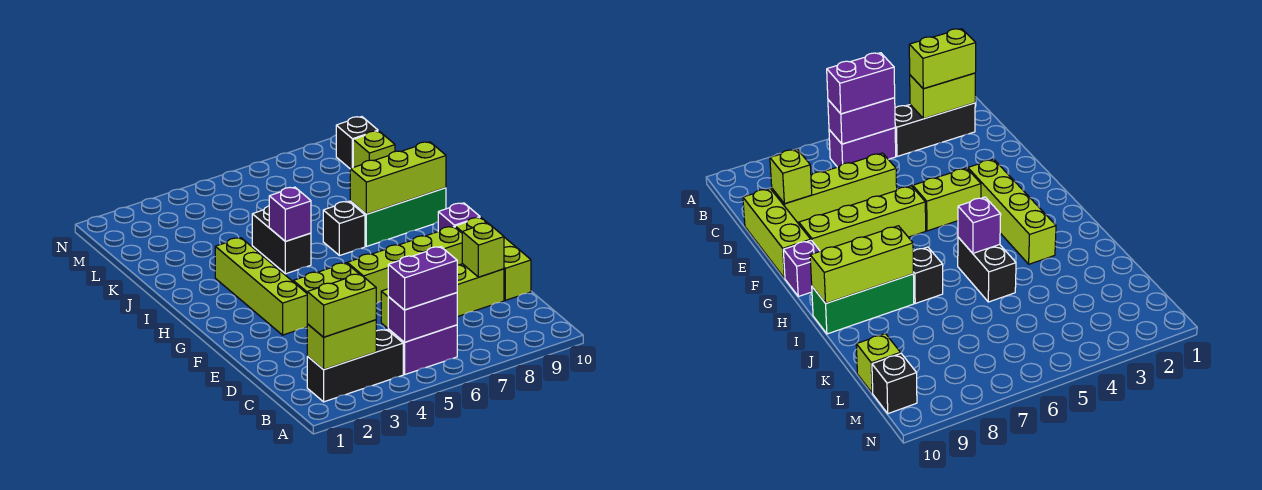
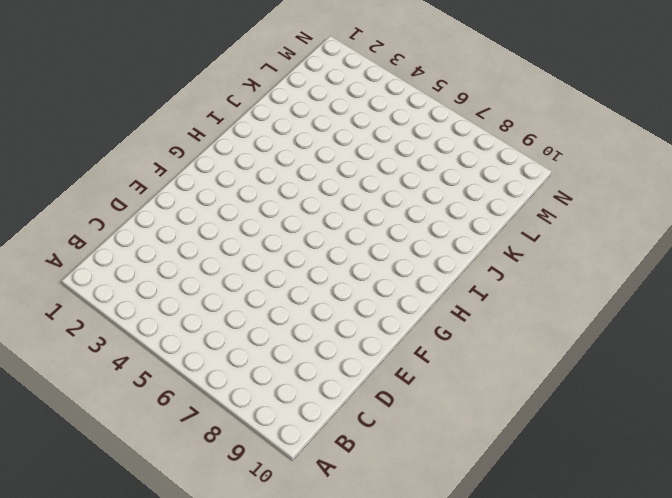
none -> black 1x3 brick [307,330,403,402]
none -> purple 1x2 brick [388,325,457,374]
none -> lime 1x4 brick [381,264,504,328]

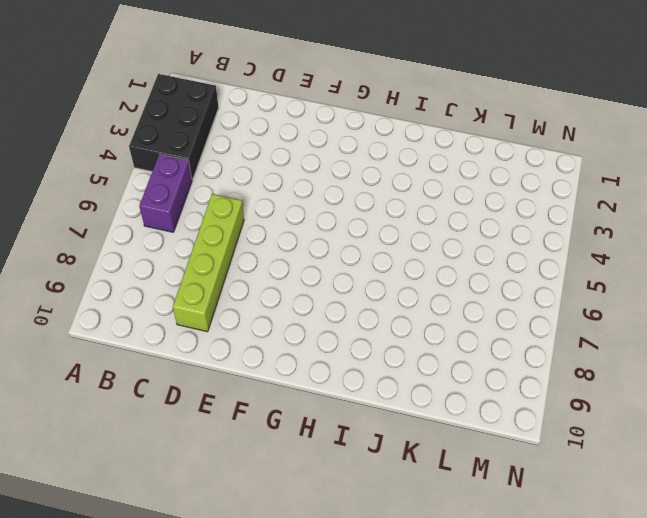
black 2x3 brick [129,74,219,180] -> black 1x3 brick [307,330,403,402]
none -> lime 1x3 brick [455,217,531,300]
none -> lime 1x4 brick [215,238,307,335]
none -> lime 1x2 brick [293,263,359,293]

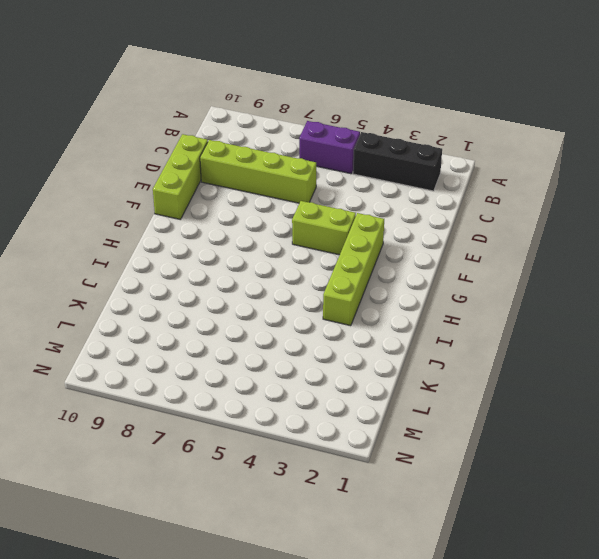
none -> lime 1x4 brick [347,227,462,304]
none -> purple 1x1 brick [438,203,480,231]
none -> black 1x2 brick [252,206,311,274]

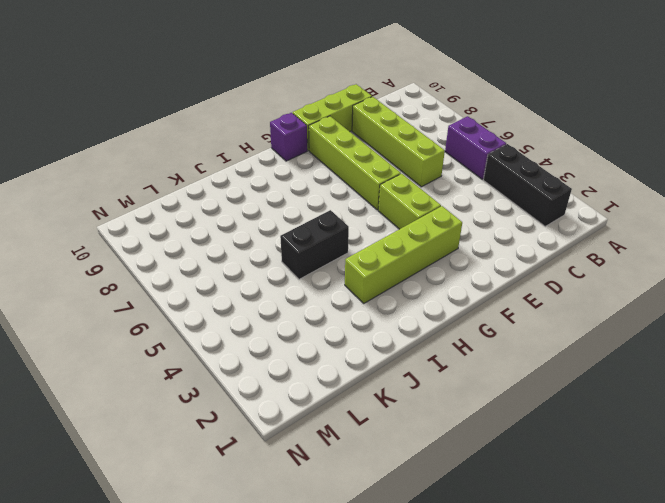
none -> black 1x1 brick [323,201,365,256]
none -> green 1x3 brick [350,188,446,246]
none -> lime 1x1 brick [353,131,395,167]

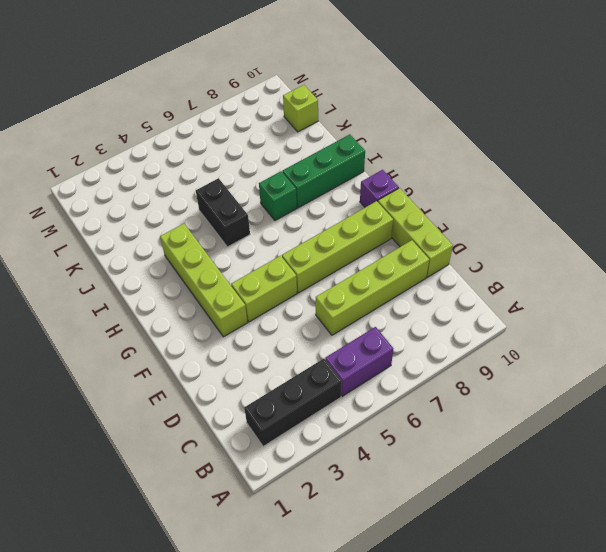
green 1x1 brick [259,171,297,221] -> black 1x1 brick [323,201,365,256]
none -> black 1x1 brick [336,117,378,169]
none -> lime 1x2 brick [307,320,376,370]
none -> purple 1x2 brick [388,293,457,342]

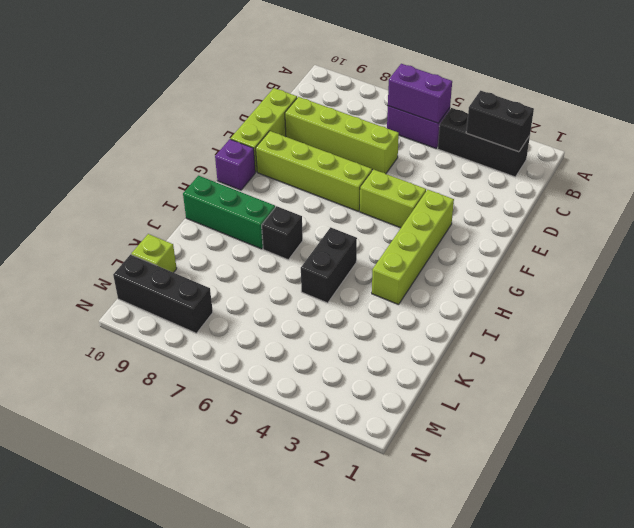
black 1x2 brick [466,91,534,152] -> lime 1x2 brick [307,320,376,370]
black 1x3 brick [113,255,213,333] -> black 1x1 brick [336,117,378,169]
none -> lime 1x1 brick [462,223,504,277]
none -> purple 1x1 brick [269,187,311,242]
none -> lime 1x3 brick [350,142,446,214]

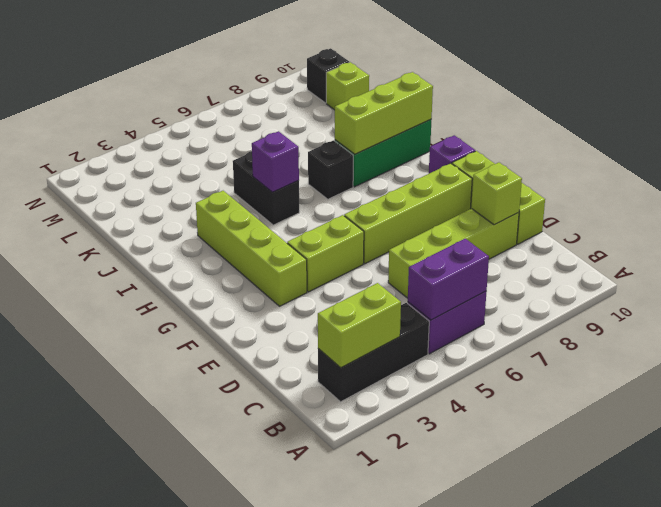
none -> lime 1x2 brick [307,274,376,337]
none -> purple 1x2 brick [388,247,457,310]

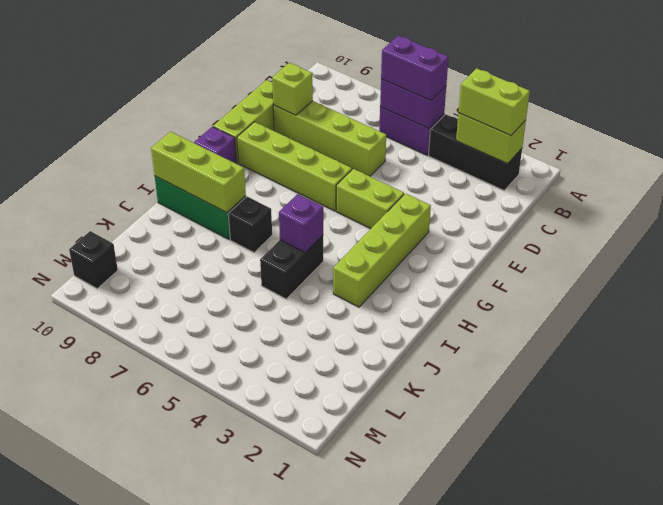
none -> lime 1x1 brick [353,131,395,167]

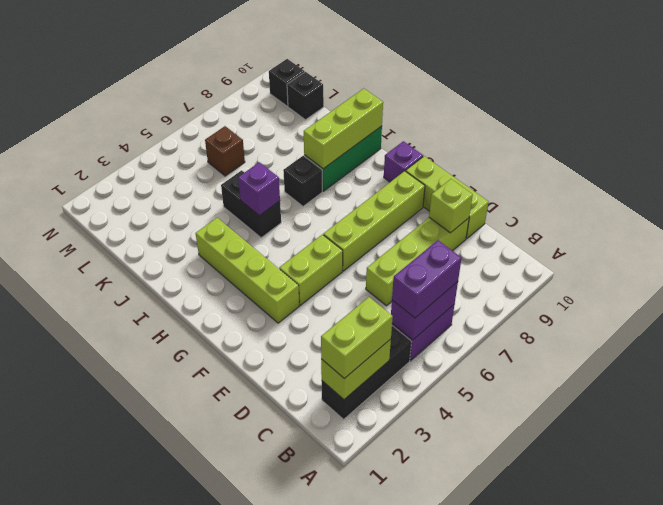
brown 1x1 brick [205,126,245,176] -> none
black 1x1 brick [287,72,324,120] -> lime 1x1 brick [353,131,395,167]

